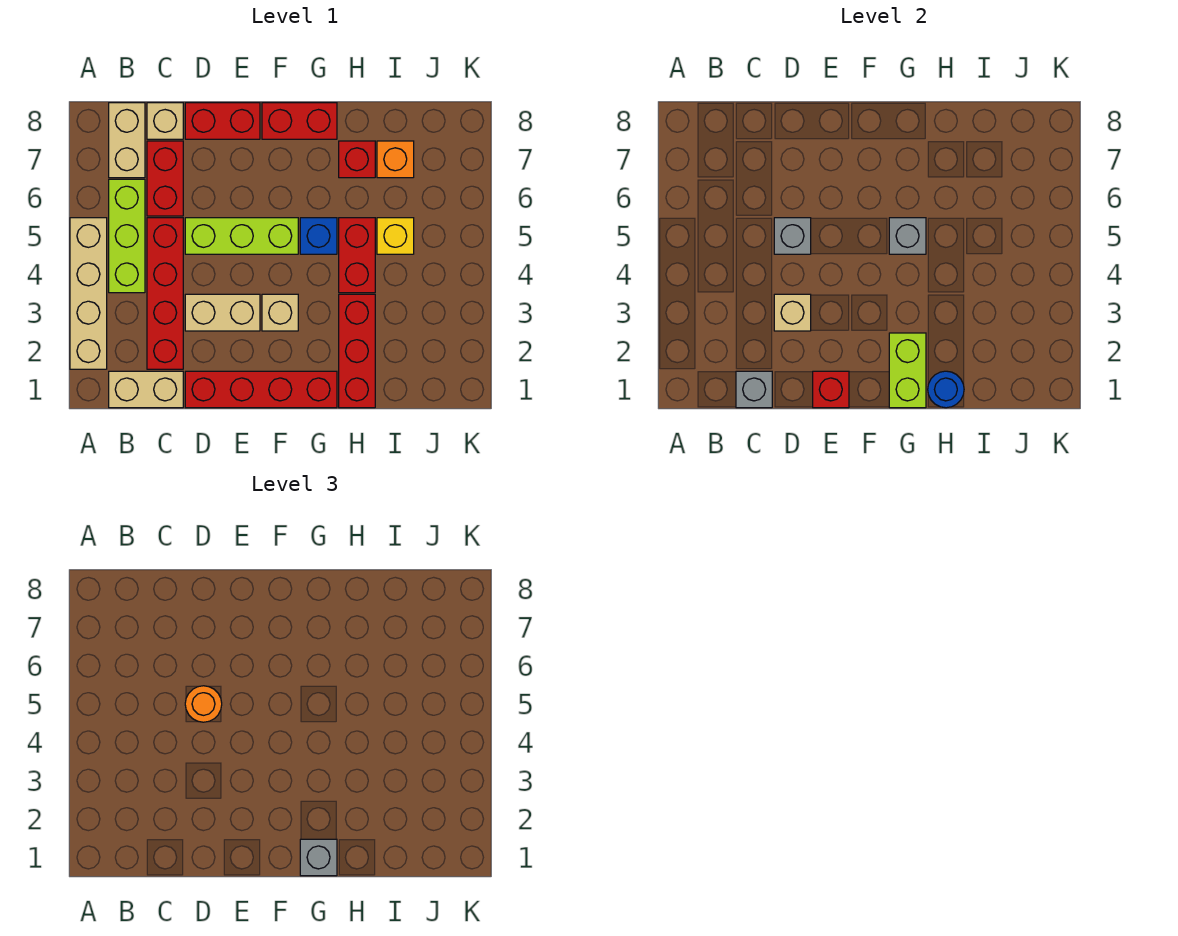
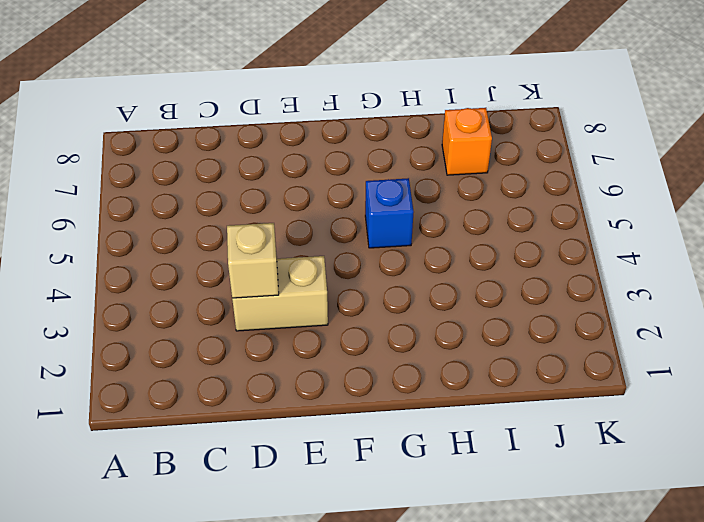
none -> tan 1x4 brick [70,218,107,369]
none -> tan 1x2 brick [109,371,183,408]
none -> lime 1x3 brick [109,179,145,293]

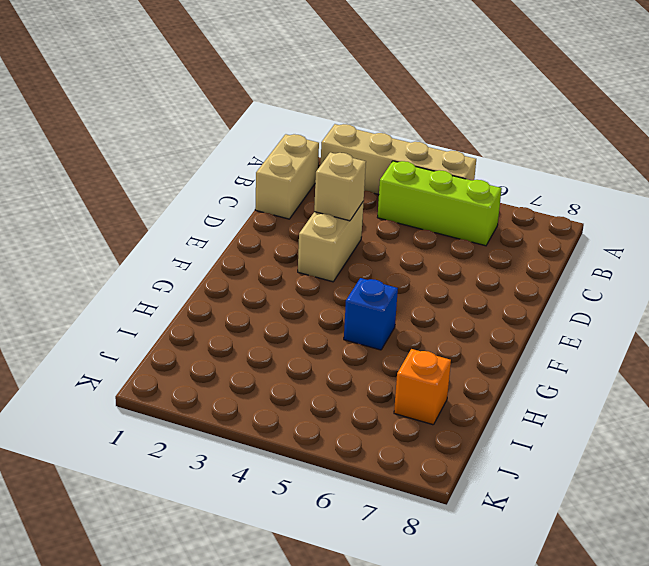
none -> tan 1x2 brick [109,103,145,178]
none -> red 1x4 brick [147,218,183,369]
none -> red 1x2 brick [147,141,183,216]

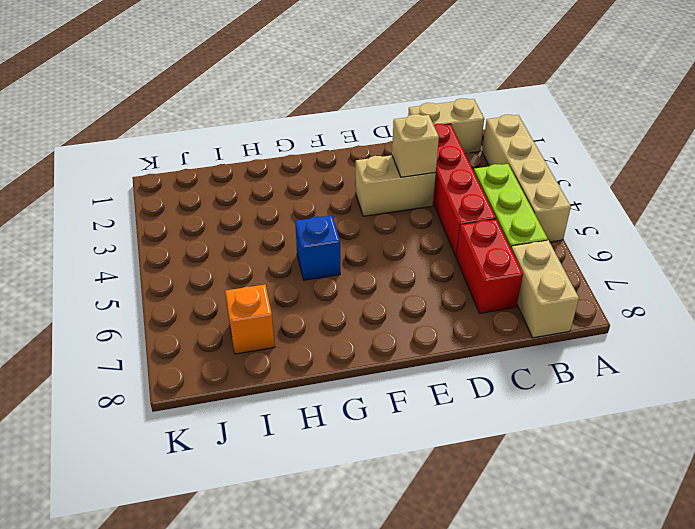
none -> tan 1x1 brick [147,103,183,139]
none -> red 1x4 brick [185,371,337,408]
none -> lime 1x3 brick [185,218,298,254]

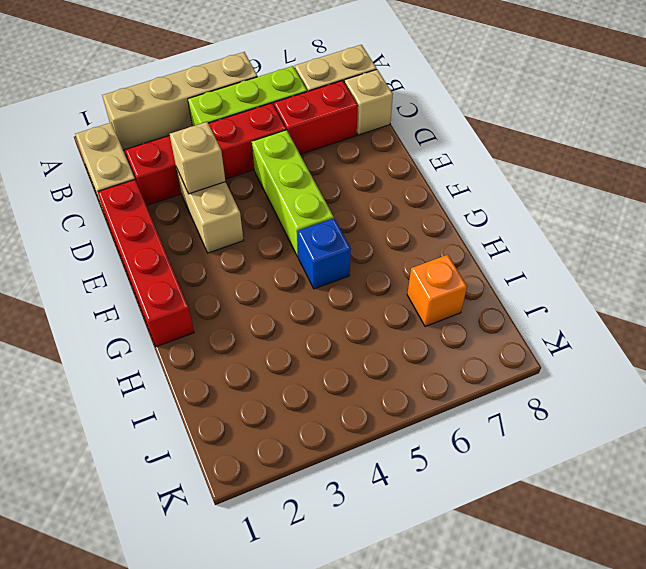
none -> red 1x2 brick [185,103,260,139]
none -> tan 1x1 brick [262,294,298,331]
none -> red 1x2 brick [262,103,337,139]

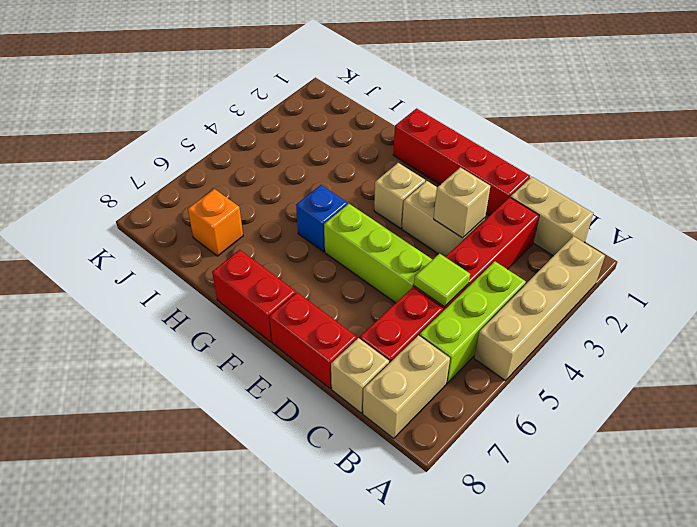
lime 1x1 tile [414,254,470,307] -> none
none -> red 1x3 brick [339,294,375,408]
none -> red 1x2 brick [339,218,375,293]
none -> red 1x1 brick [339,141,375,178]

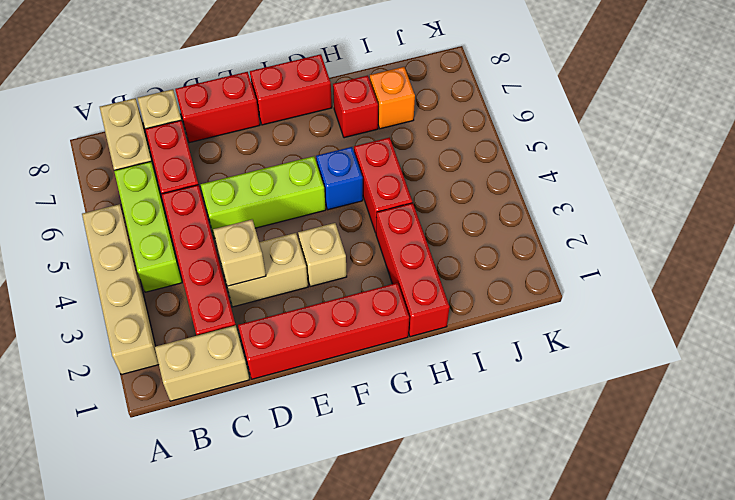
none -> yellow 1x1 brick [377,218,414,254]
none -> grey 1x1 brick [736,371,772,408]
none -> grey 1x1 brick [774,218,811,254]

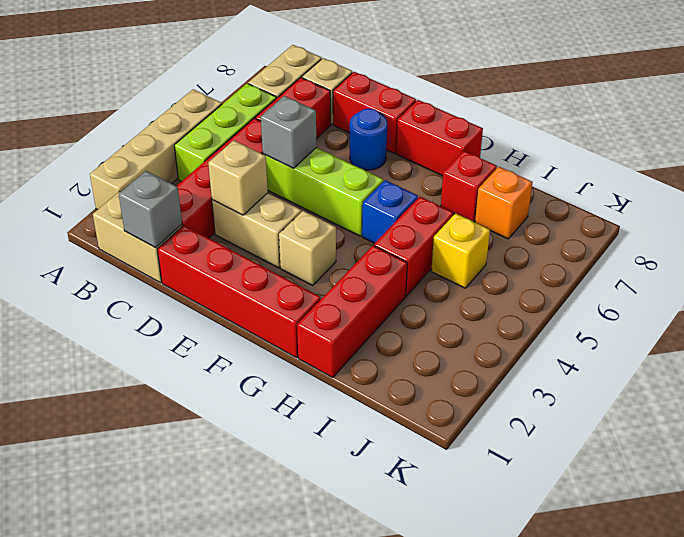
blue 1x1 round brick [350,109,387,170] -> blue 1x1 round brick moved to [928,371,964,408]
none -> red 1x1 brick [813,371,849,408]
none -> lime 1x2 brick [889,333,926,408]
none -> grey 1x1 brick [889,218,926,254]

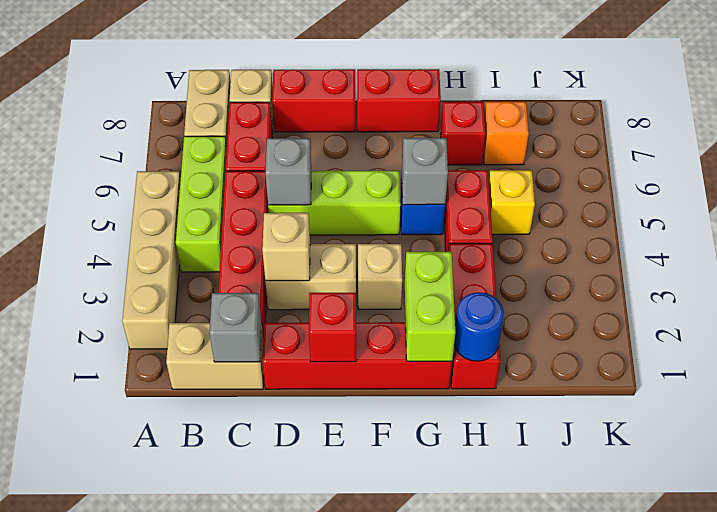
none -> orange 1x1 round brick [185,686,222,722]
none -> grey 1x1 brick [300,839,337,876]

